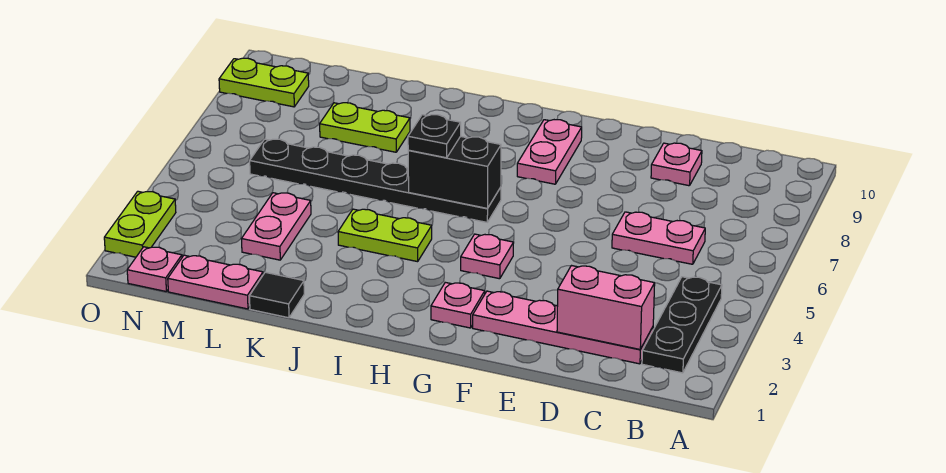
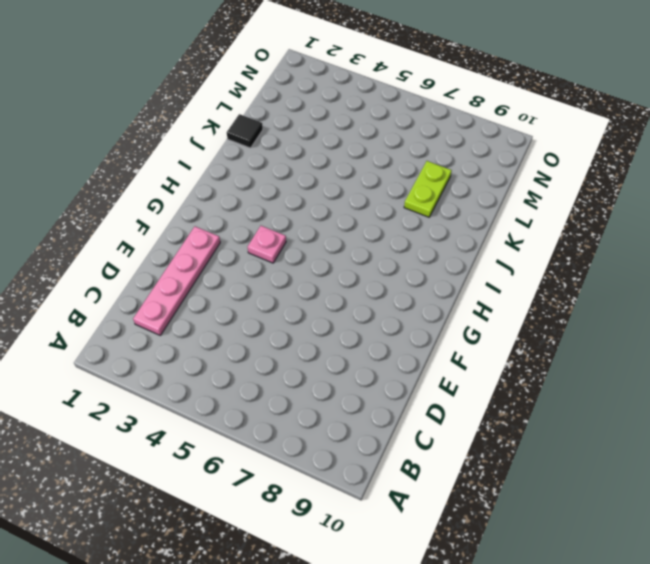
none -> black 1x3 plate [642,277,722,373]
none -> pink 1x2 plate [612,212,705,264]
none -> pink 1x1 plate [651,143,702,186]

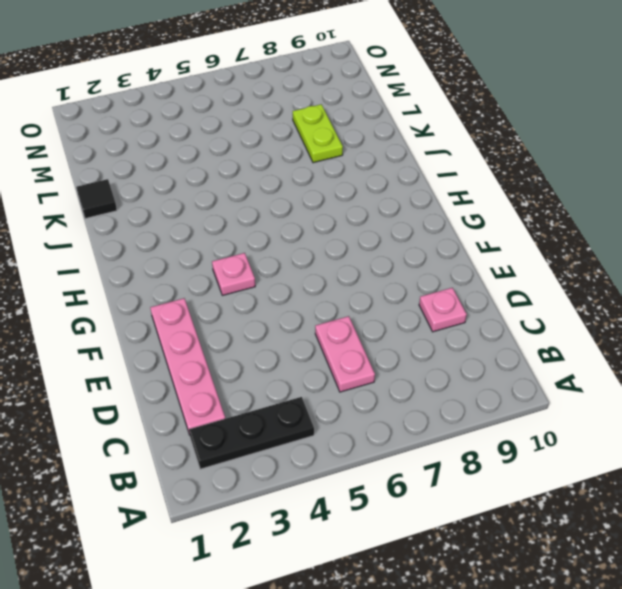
none -> pink 1x1 plate [431,282,485,328]
none -> pink 1x2 plate [517,120,582,184]
none -> black 1x6 plate [250,139,501,222]

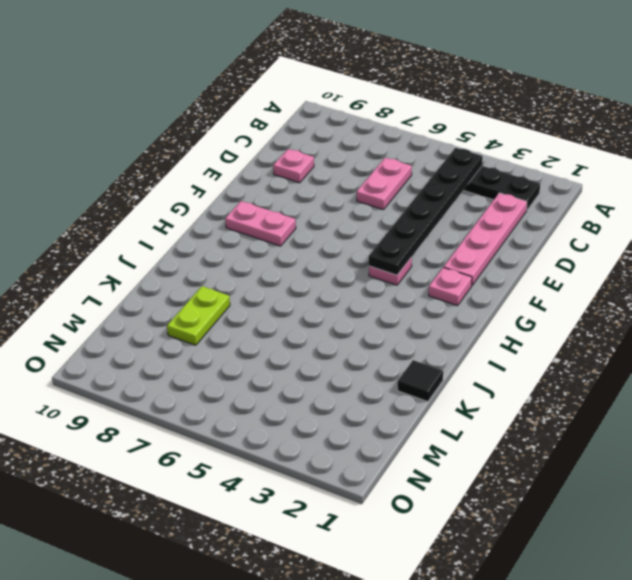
black 1x6 plate [369,148,483,275] -> black 1x6 plate moved to [250,139,501,222]
none -> lime 1x2 plate [338,209,432,262]
none -> pink 1x2 plate [168,255,263,309]
none -> pink 1x2 plate [242,193,311,260]

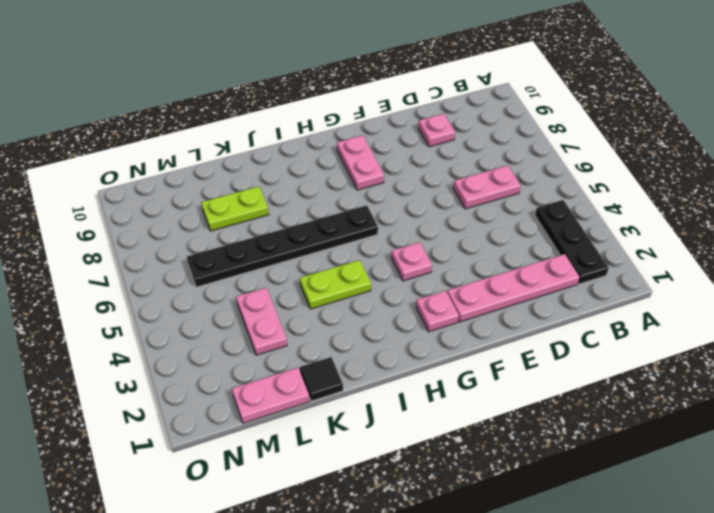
none -> pink 1x1 plate [127,247,182,291]
none -> lime 1x2 plate [219,58,309,107]
none -> lime 1x2 plate [104,191,176,257]

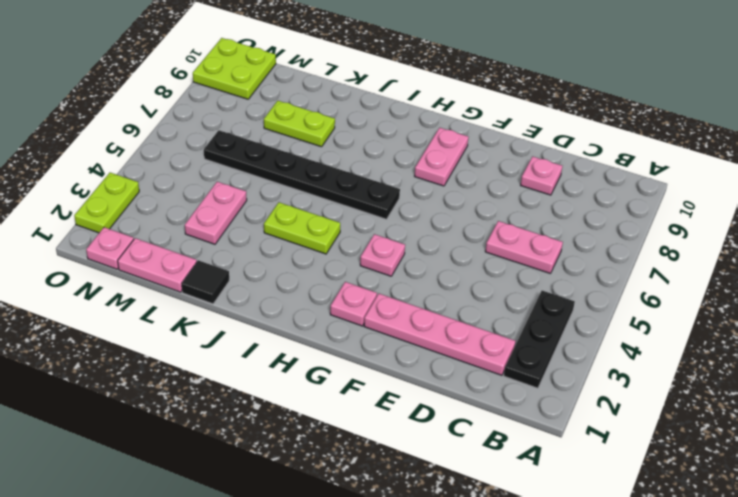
lime 2x2 plate [193,38,276,99] -> lime 1x2 plate [219,58,309,107]
none -> pink 1x2 brick [557,266,655,349]
none -> black 1x2 brick [408,136,501,208]
none -> black 1x1 plate [408,115,461,158]

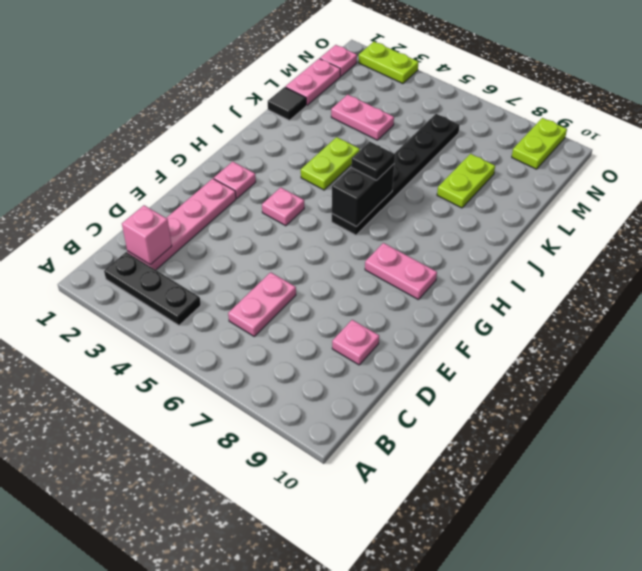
pink 1x1 brick [122,205,172,265] -> pink 1x2 brick [557,266,655,349]

